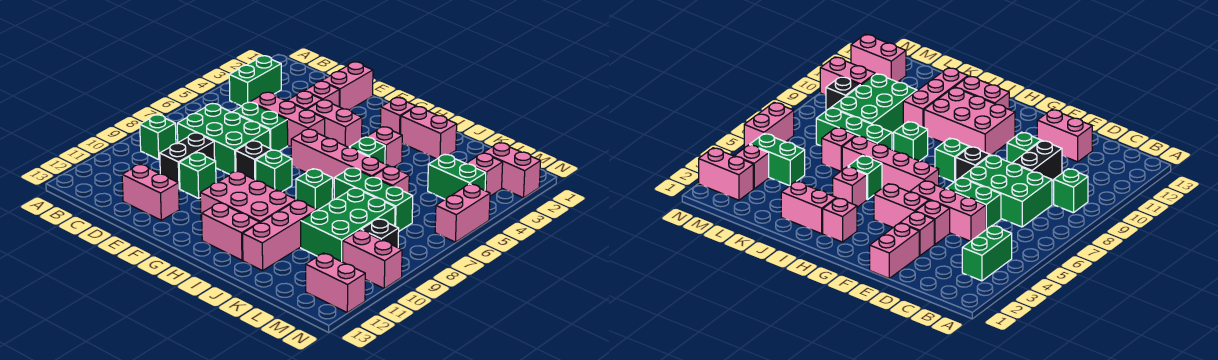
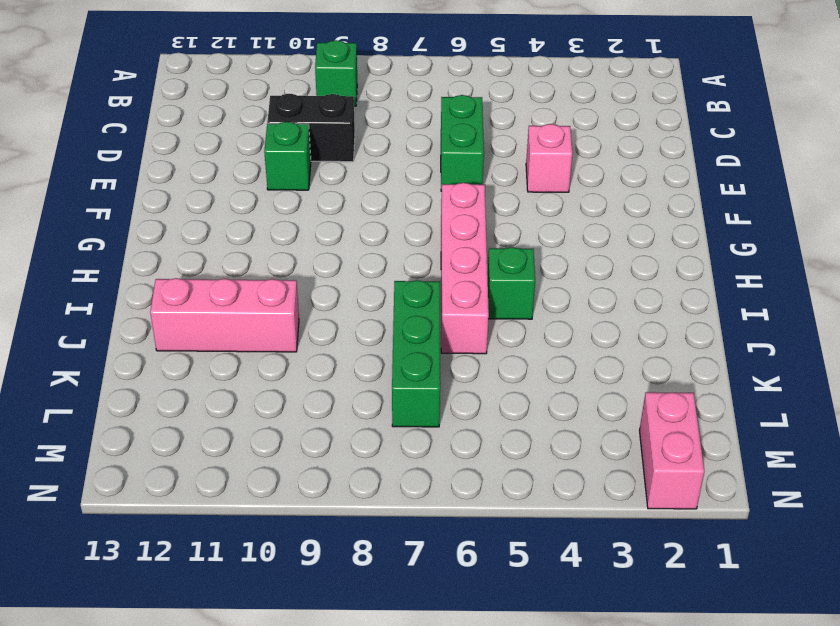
none -> green 1x2 brick [229,56,281,106]
none -> green 2x3 brick [177,104,270,174]
none -> pink 1x3 brick [251,92,325,147]
none -> pink 1x2 brick [122,164,179,220]

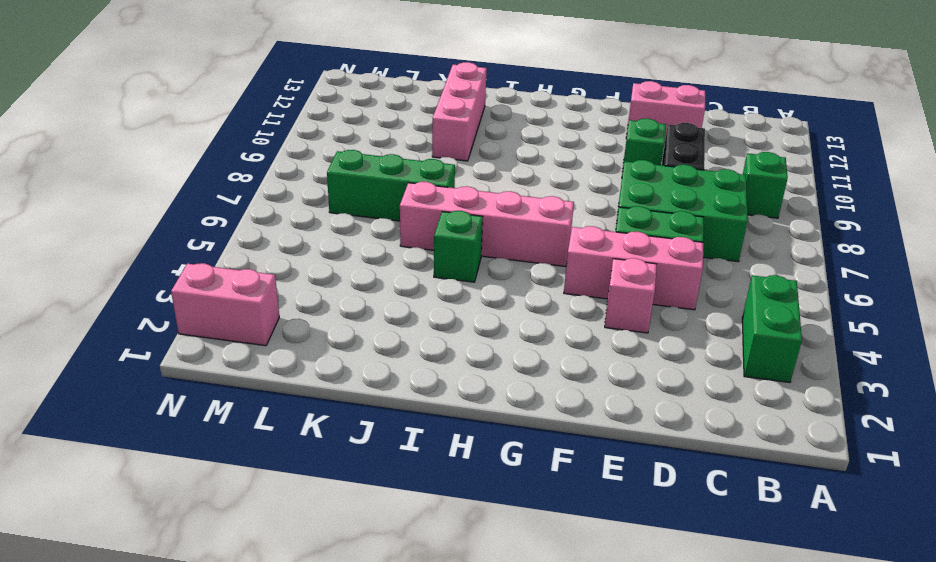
none -> pink 1x2 brick [322,62,373,110]
none -> pink 1x1 brick [305,81,339,107]
none -> pink 1x2 brick [307,100,362,147]
none -> black 1x1 brick [236,141,271,180]

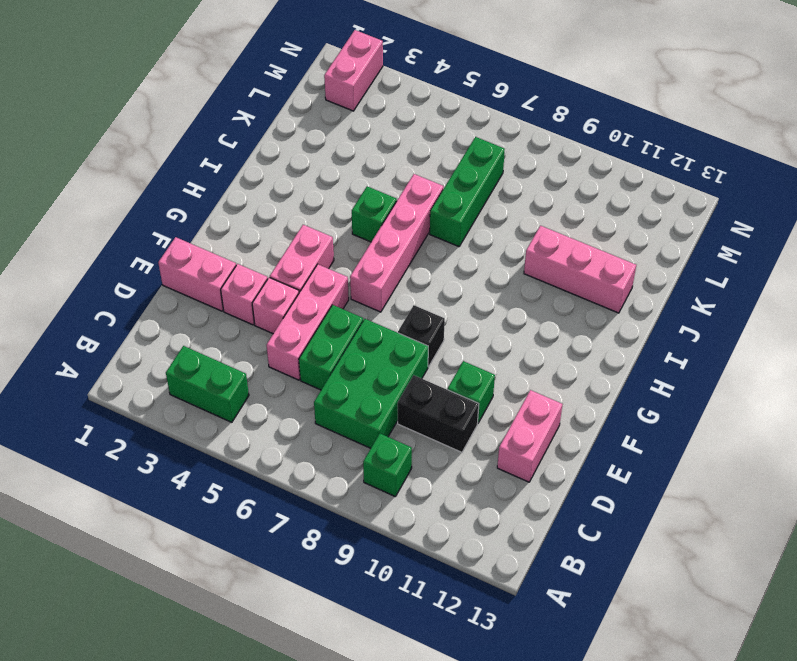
none -> green 1x1 brick [256,150,292,192]
none -> pink 2x3 brick [200,171,296,222]
none -> pink 1x1 brick [380,98,416,134]
none -> pink 1x2 brick [202,203,260,260]

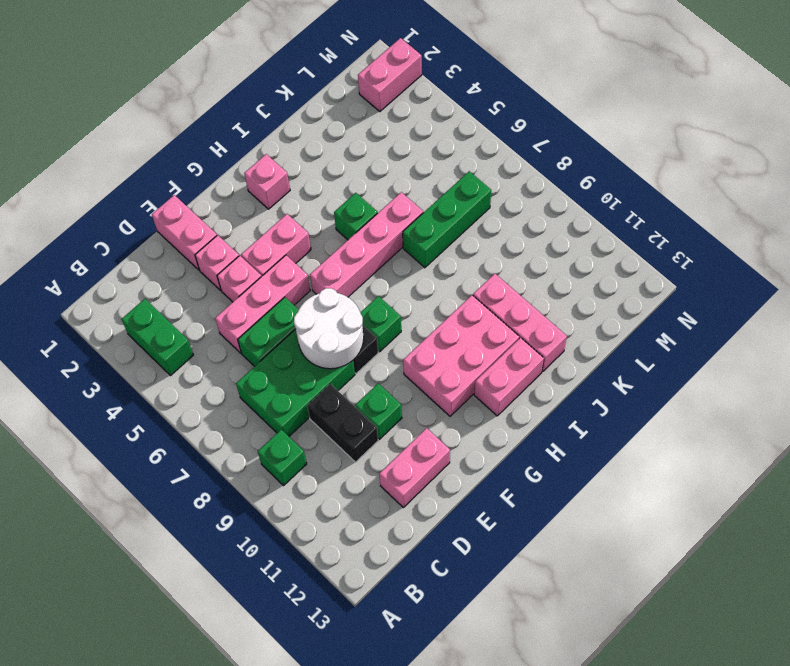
white 2x2 round brick [294,288,364,369] -> none
none -> pink 1x2 brick [401,107,457,159]
none -> pink 1x1 brick [367,127,402,167]
none -> green 1x1 brick [296,169,333,210]
none -> pink 1x1 brick [373,166,409,194]

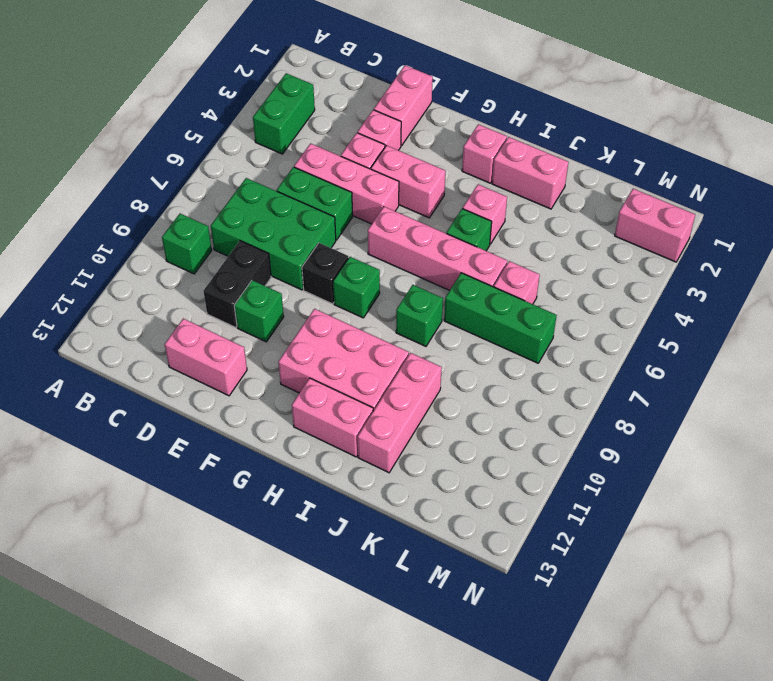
none -> green 2x3 brick [301,188,395,262]
none -> green 1x2 brick [428,154,486,199]
none -> pink 1x1 brick [466,153,503,196]
none -> black 1x1 brick [361,219,399,247]

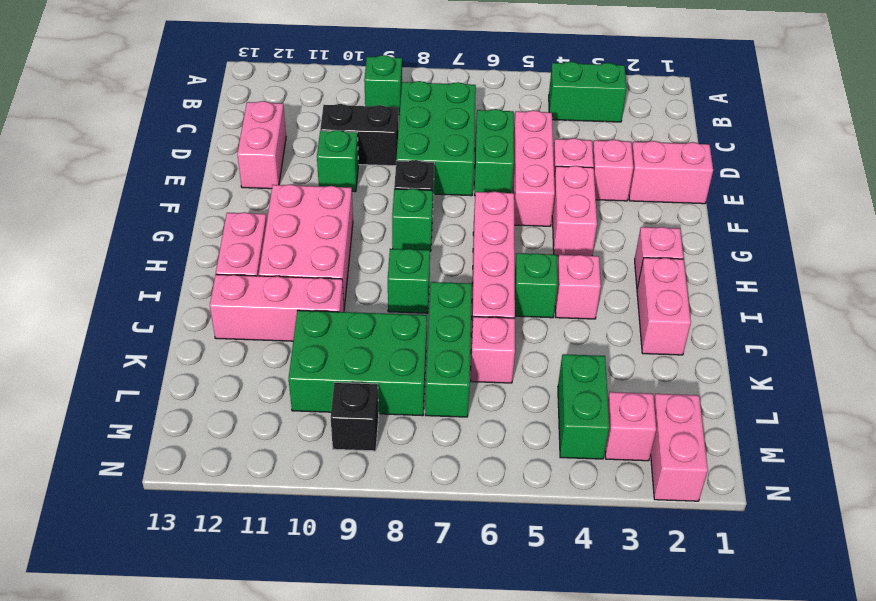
none -> pink 1x2 brick [343,230,402,288]
none -> pink 1x2 brick [306,253,365,313]
none -> pink 1x2 brick [435,184,490,242]

